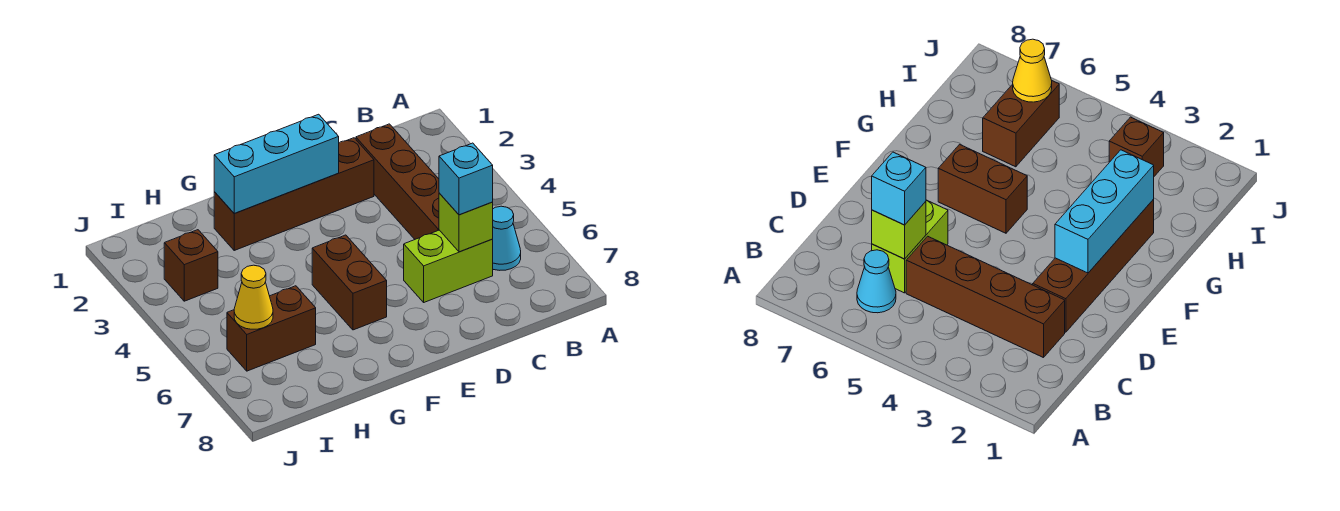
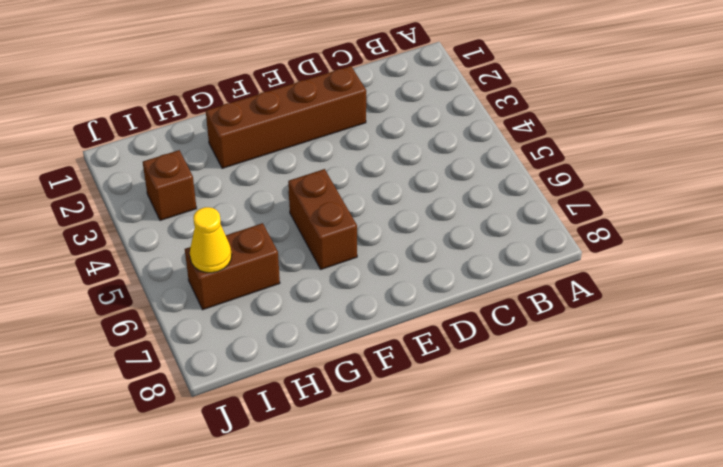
none -> cyan 1x1 cone [493,206,521,270]
none -> brown 1x4 brick [356,124,439,239]

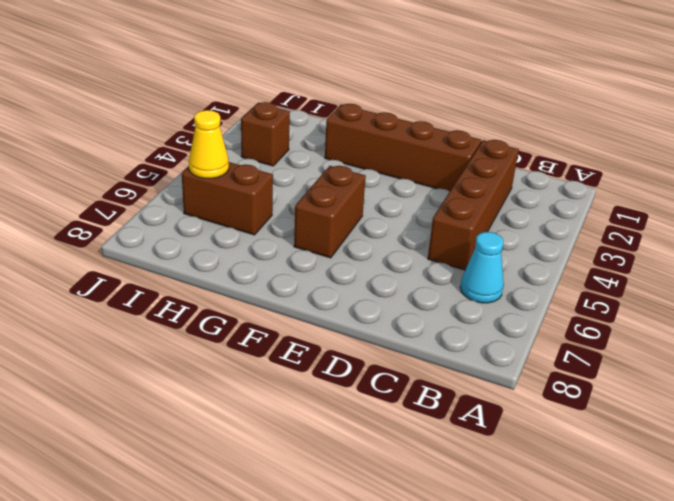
none -> lime 1x2 brick [404,230,493,302]
none -> lime 1x1 brick [439,193,493,252]

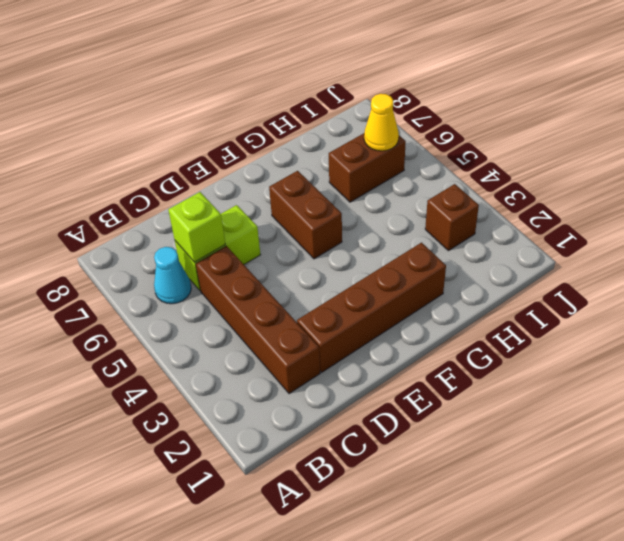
none -> cyan 1x3 brick [214,114,339,214]
none -> cyan 1x1 brick [439,143,493,215]

